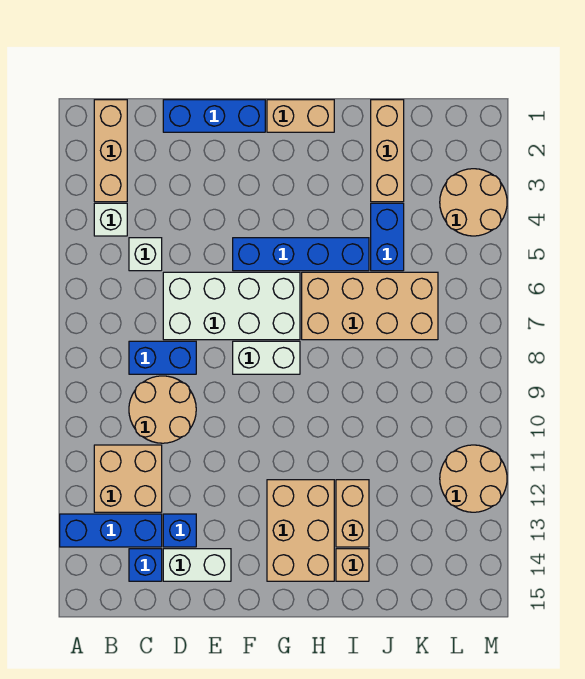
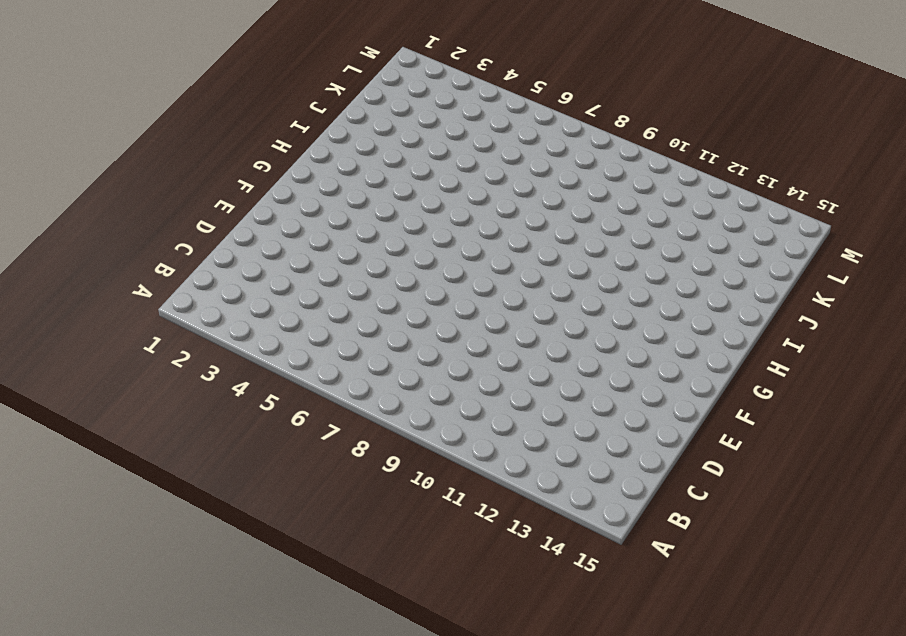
none -> blue 1x3 brick [60,514,162,547]
none -> tan 1x3 brick [94,100,127,202]
none -> white 1x1 brick [94,203,127,236]

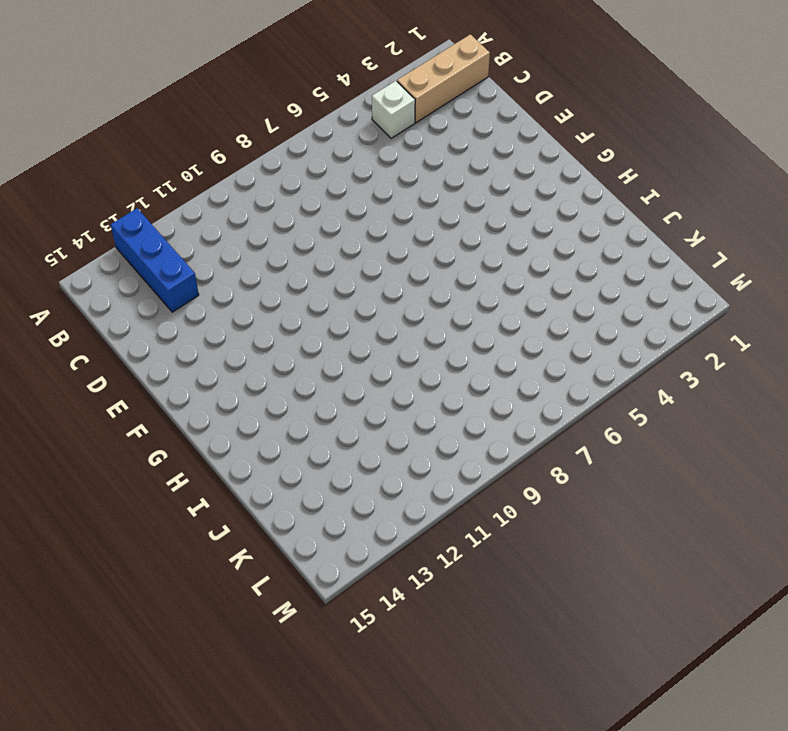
none -> tan 2x2 brick [94,445,162,512]
none -> white 1x1 brick [129,238,162,271]
none -> blue 1x2 brick [129,341,196,374]

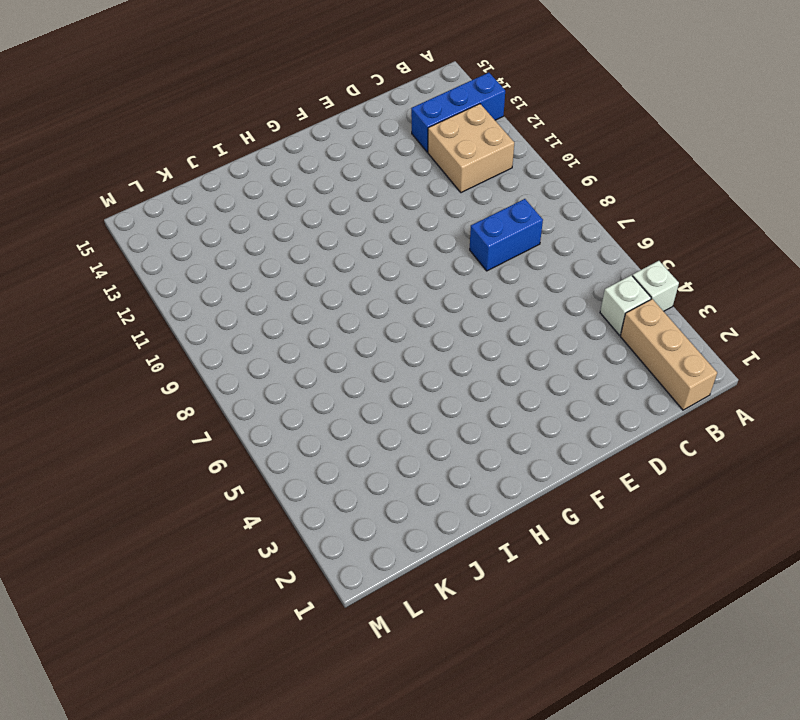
white 1x1 brick [632,261,679,311] -> white 1x1 brick moved to [129,238,162,271]
none -> tan 2x2 round brick [129,376,196,443]
none -> blue 1x1 brick [129,549,162,581]
none -> blue 1x3 brick [163,100,265,132]

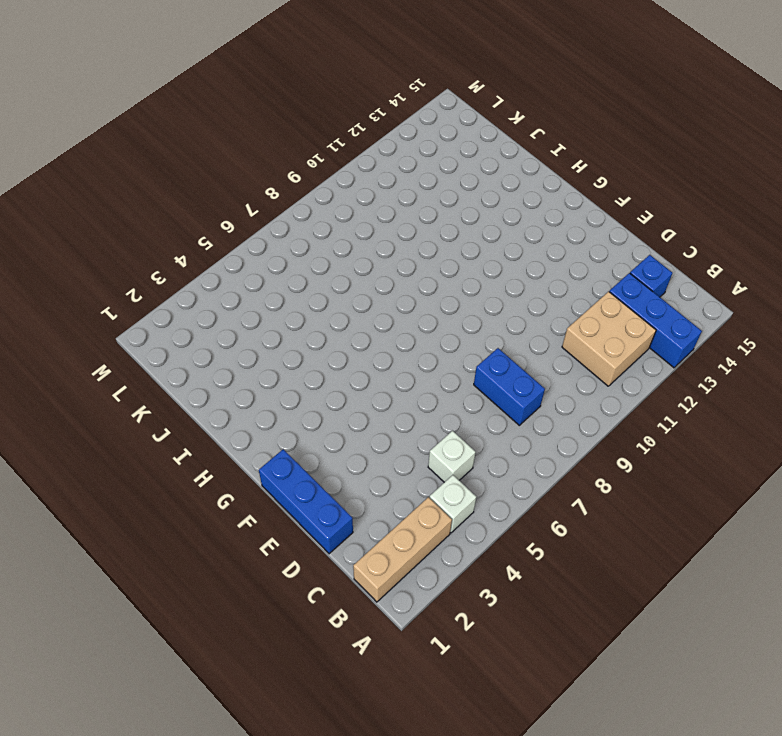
none -> tan 2x2 round brick [129,376,196,443]
none -> white 2x4 brick [163,272,300,340]
none -> blue 1x1 brick [163,514,196,547]

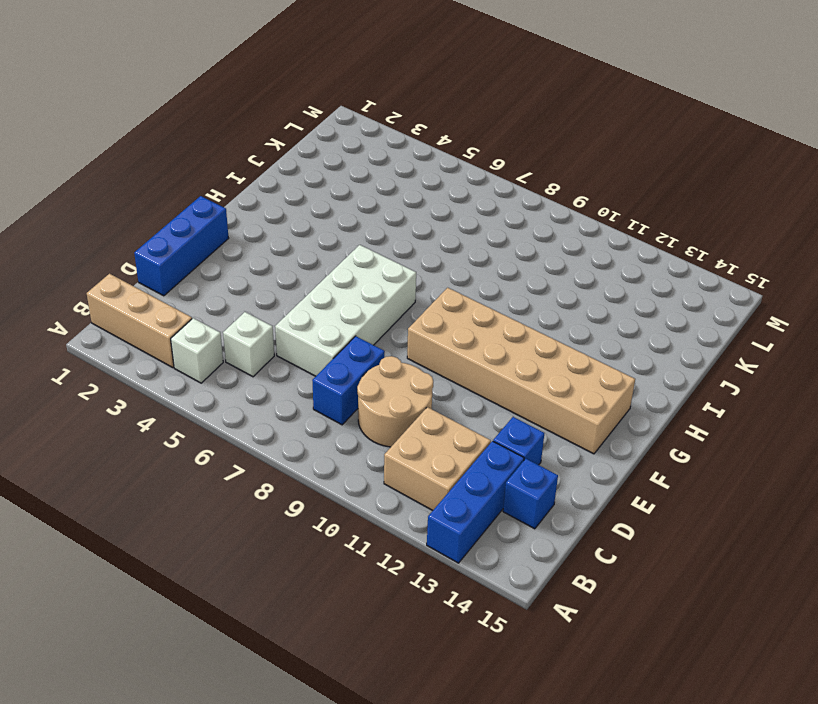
tan 2x6 brick [407,288,635,454] -> tan 2x3 brick [267,480,334,581]
none -> white 1x2 brick [163,549,231,581]
none -> blue 1x4 brick [233,238,369,271]
none -> white 1x2 brick [233,341,300,374]

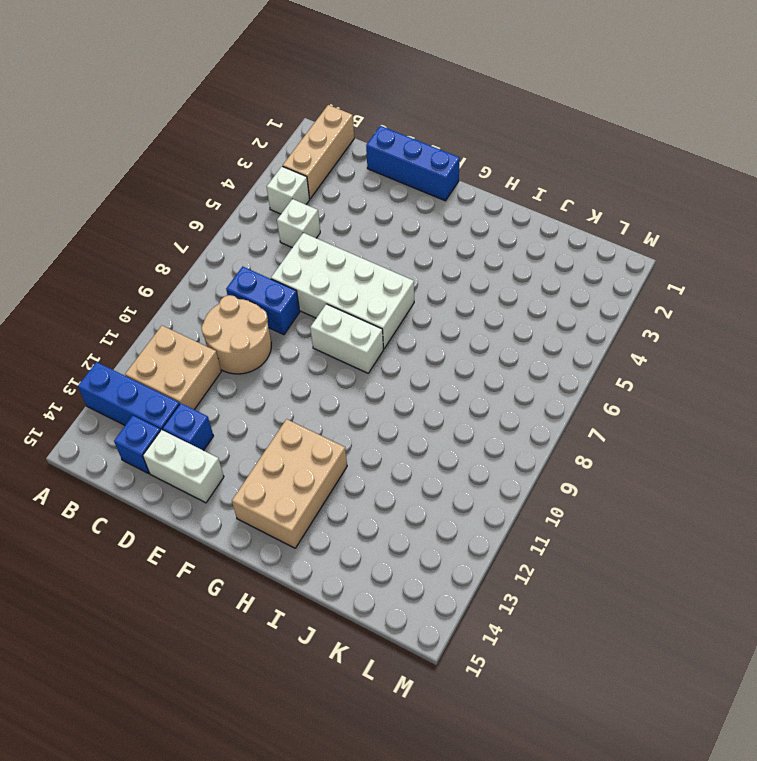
none -> blue 1x4 brick [233,238,369,271]
none -> tan 1x2 brick [267,100,334,132]
none -> tan 2x4 brick [302,272,438,340]

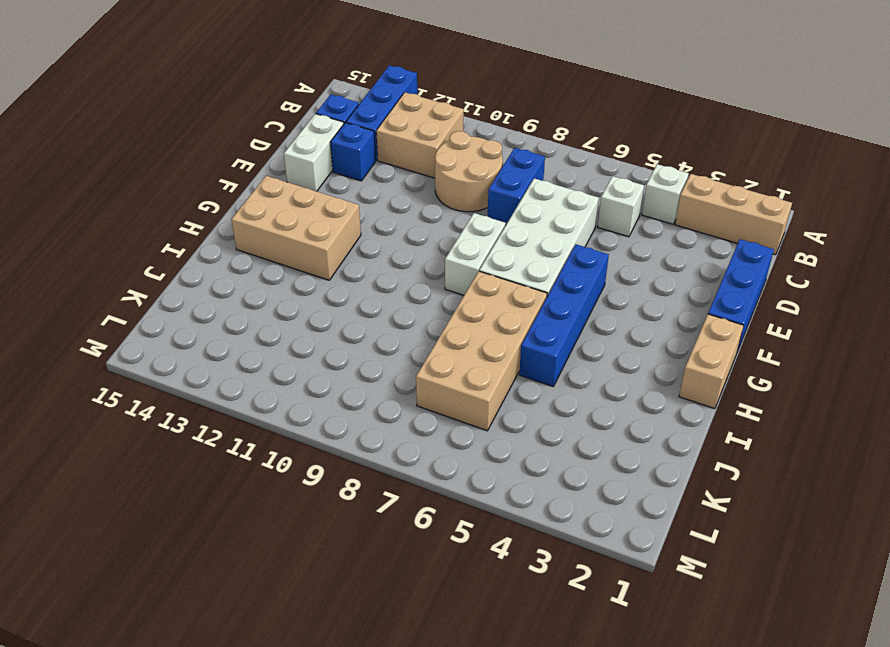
none -> tan 1x2 brick [336,480,369,547]
none -> tan 1x1 brick [336,549,369,581]
none -> tan 1x3 brick [371,100,404,202]

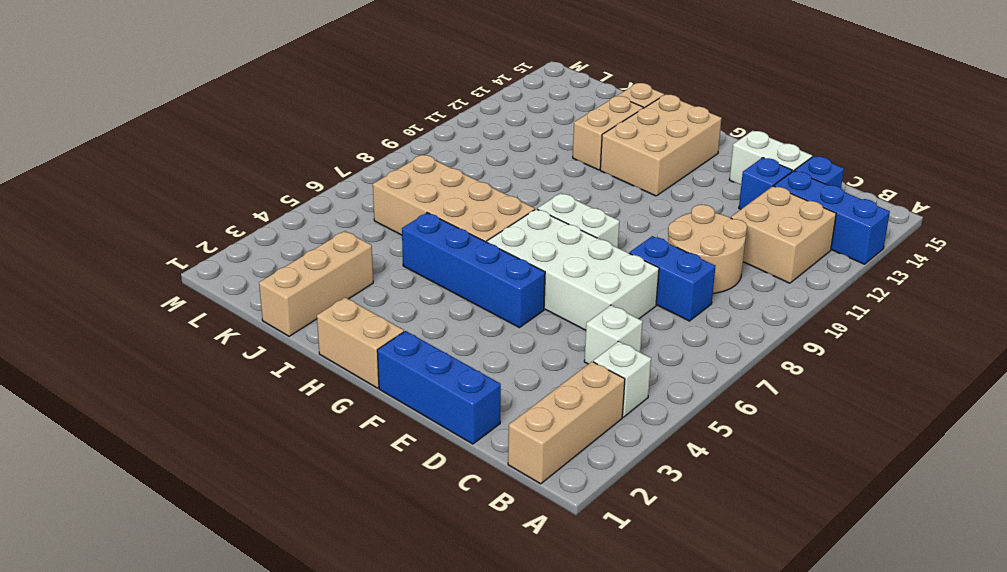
none -> blue 1x2 brick [371,203,404,271]
none -> tan 2x2 round brick [440,169,507,236]
none -> tan 2x2 round brick [440,445,507,512]

